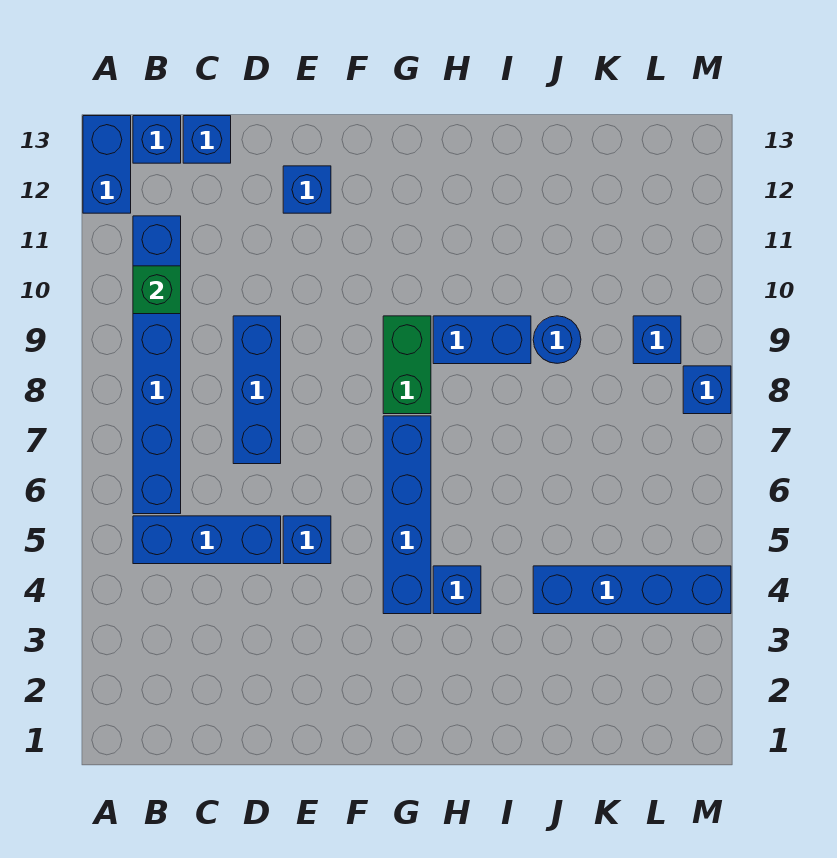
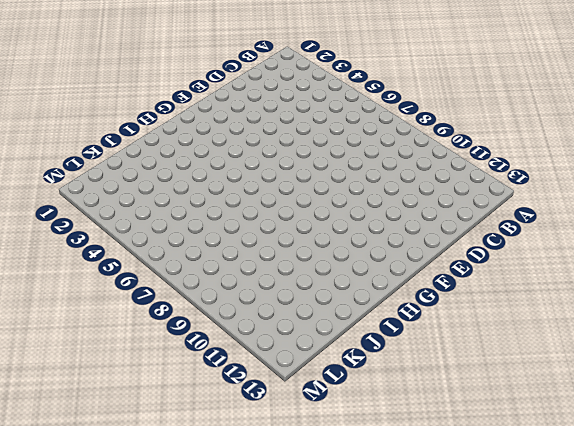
none -> blue 1x2 brick [83,116,131,213]
none -> blue 1x3 brick [133,516,281,564]
none -> blue 1x6 brick [133,216,181,514]

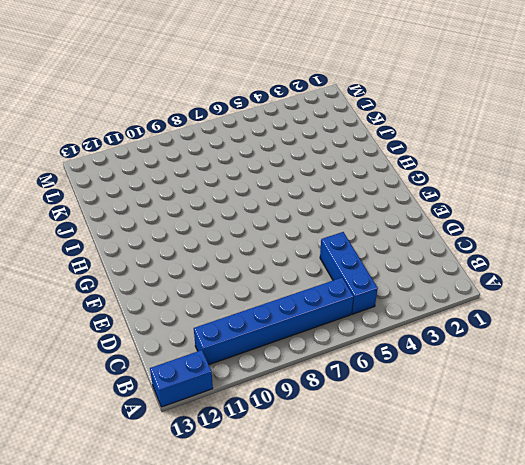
none -> blue 1x1 brick [133,116,181,163]
none -> blue 1x1 brick [183,116,231,163]
none -> blue 1x3 brick [233,316,281,464]

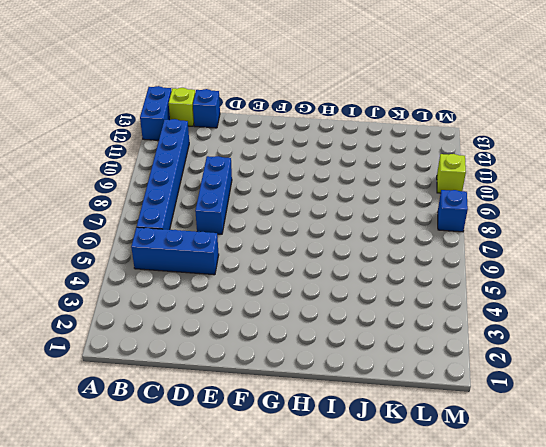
lime 1x1 brick [169,88,195,126] -> blue 1x1 brick [133,116,181,163]
lime 1x1 brick [437,154,466,193] -> none
none -> blue 1x1 brick [283,516,331,564]
none -> blue 1x1 brick [283,166,331,213]
none -> blue 1x4 brick [383,416,431,614]

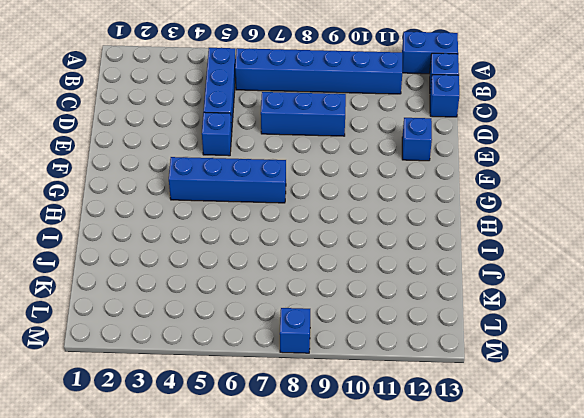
none -> green 1x2 brick [383,316,431,414]
none -> blue 1x1 brick [433,566,481,614]
none -> blue 1x2 brick [433,316,531,364]

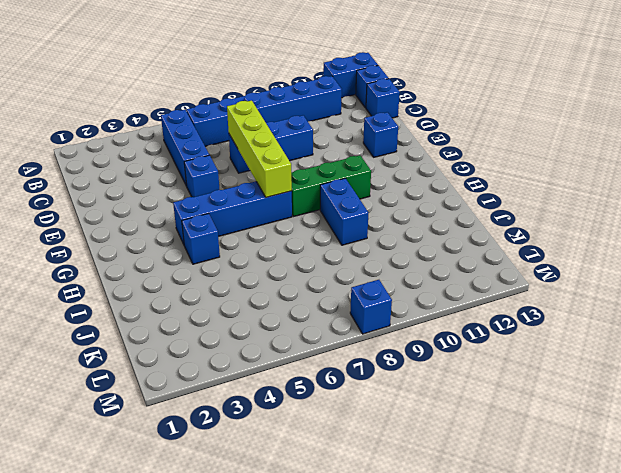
lime 1x4 brick [227,101,292,197] -> none
green 1x3 brick [291,155,371,217] -> green 1x2 brick [383,316,431,414]
none -> blue 1x4 brick [533,566,731,614]
none -> blue 1x1 round brick [533,316,581,363]
none -> blue 1x1 brick [633,316,681,364]

